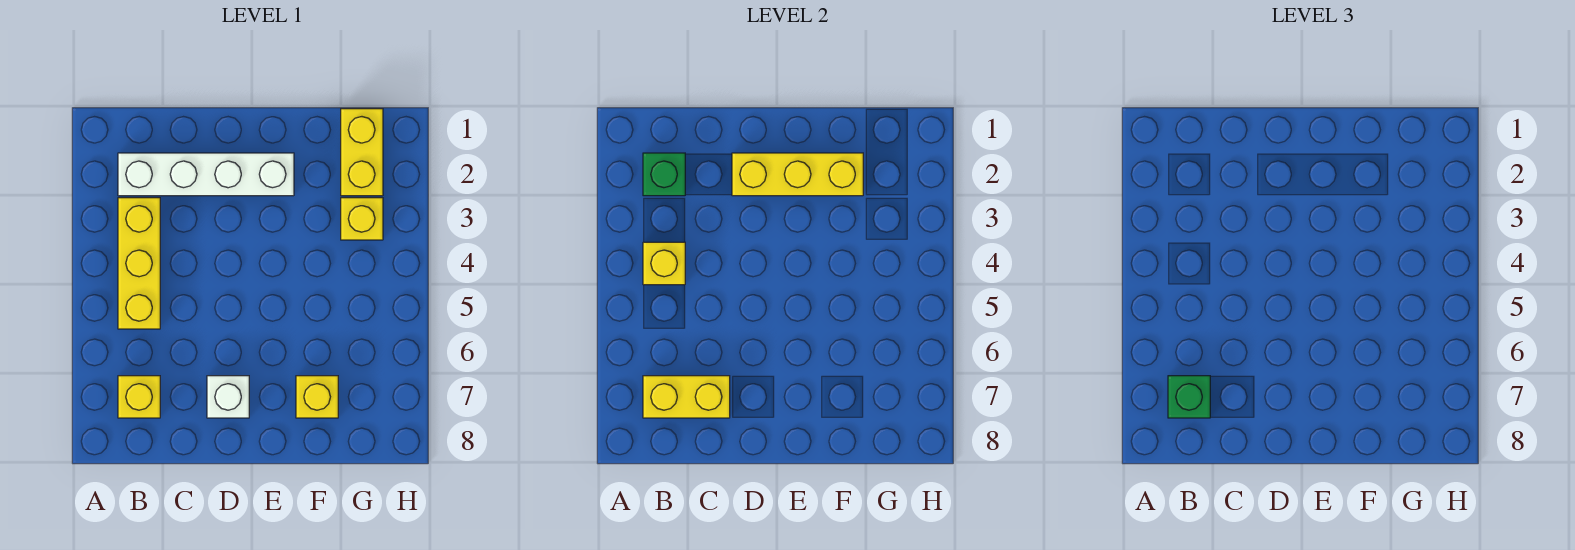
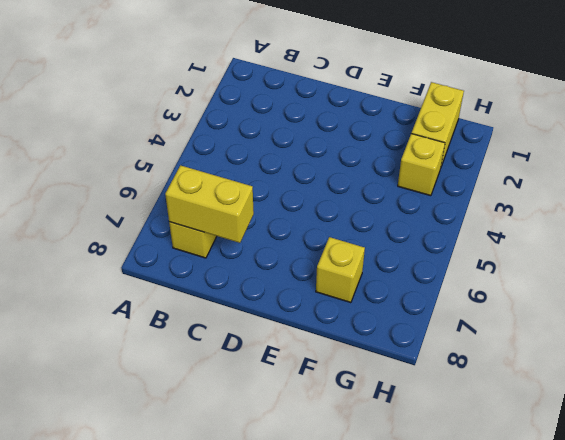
none -> white 1x4 brick [118,153,294,196]
none -> yellow 1x3 brick [118,198,160,329]
none -> white 1x1 brick [207,376,249,418]

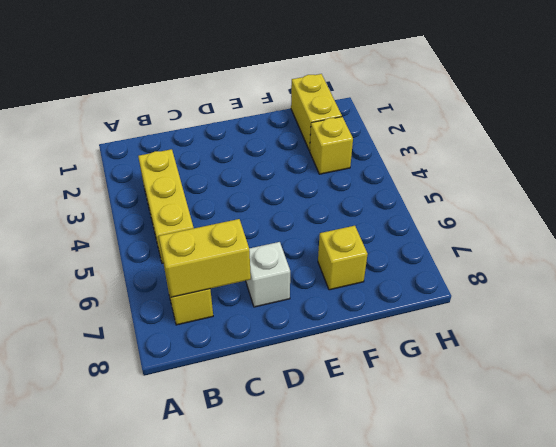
none -> white 1x4 brick [118,153,294,196]
none -> green 1x1 brick [643,153,685,196]
none -> yellow 1x1 brick [643,242,685,285]

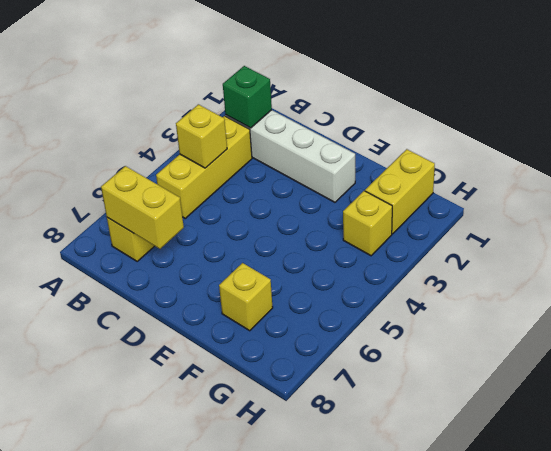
none -> white 1x1 brick [207,376,249,418]
none -> yellow 1x3 brick [732,153,863,196]
none -> green 1x1 brick [1168,376,1210,418]

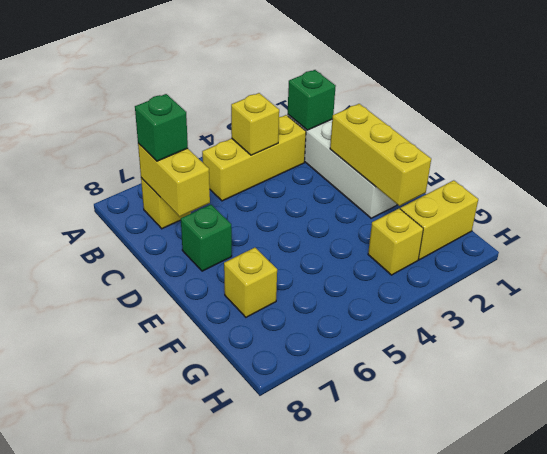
green 1x1 brick [181,205,232,271] -> white 1x1 brick [207,376,249,418]

